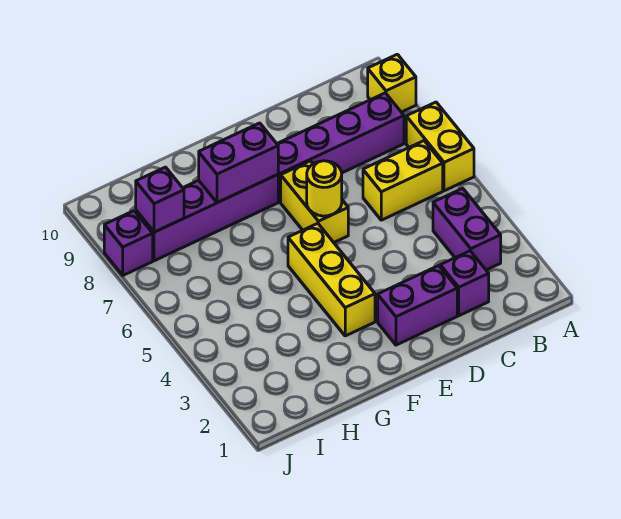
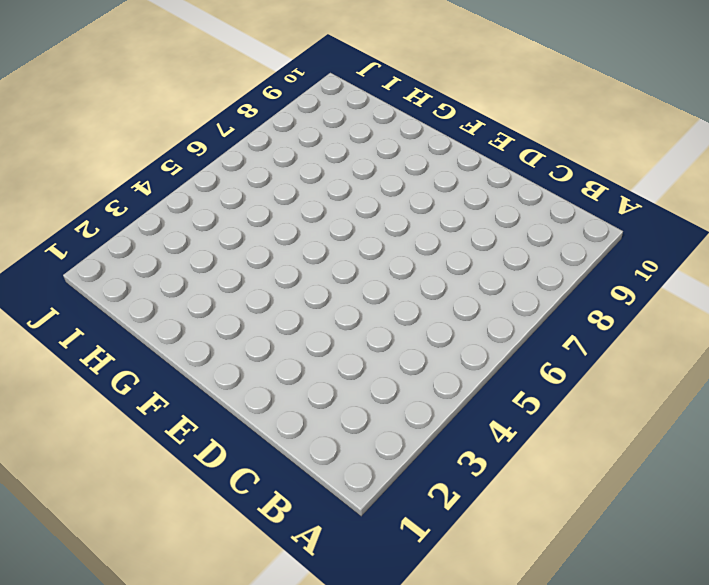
none -> yellow 1x2 brick [406,102,474,191]
none -> yellow 1x1 brick [368,54,416,112]
none -> purple 1x2 brick [433,188,501,270]

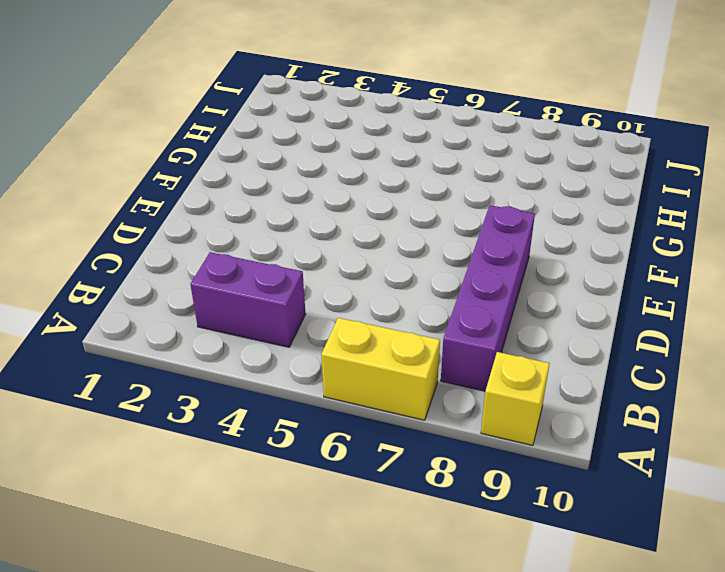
none -> yellow 1x2 brick [363,141,443,220]
none -> purple 1x1 brick [440,251,489,316]
none -> purple 1x2 brick [378,266,457,345]

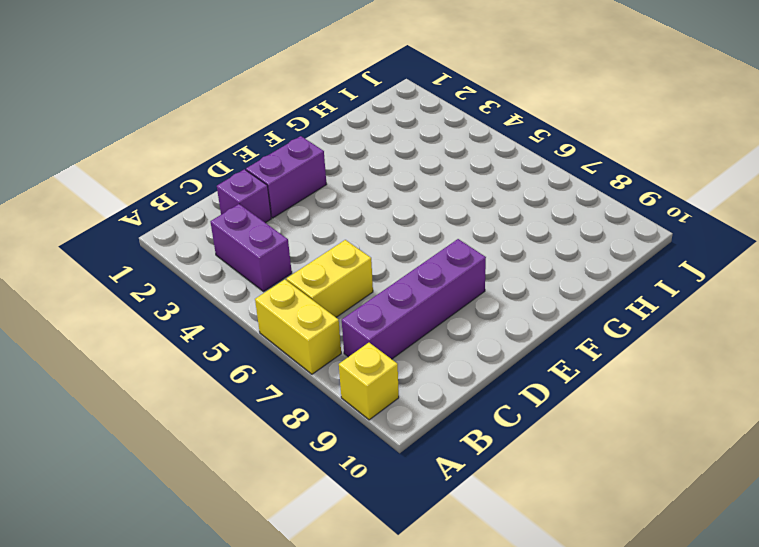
none -> yellow 1x2 brick [281,161,348,242]
none -> yellow 1x3 brick [288,223,375,336]
none -> purple 1x4 brick [136,175,278,261]

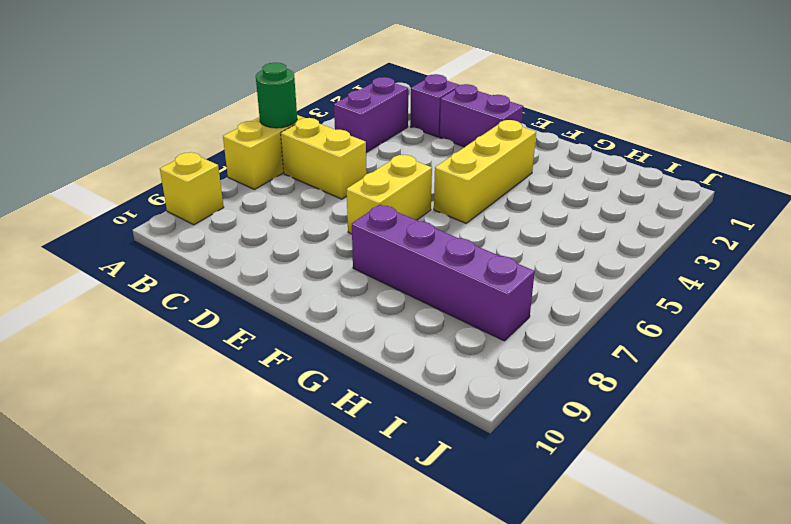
green 1x1 round brick [256,63,297,128] -> none
none -> purple 1x4 brick [277,93,404,202]
none -> purple 1x1 brick [104,211,153,275]
none -> yellow 1x1 round brick [307,161,342,216]

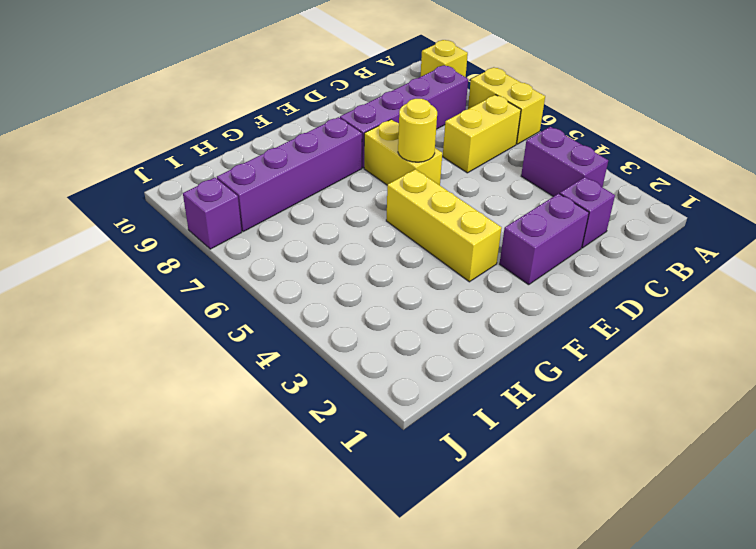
none -> purple 1x2 brick [199,123,278,203]
none -> purple 1x1 brick [136,167,184,232]

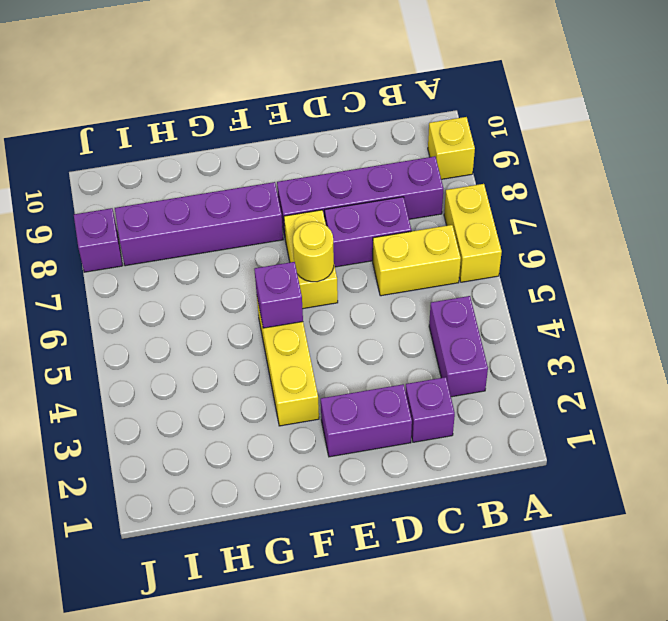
purple 1x2 brick [325,197,411,267] -> purple 1x2 brick moved to [199,123,278,203]
purple 1x1 brick [254,262,303,328] -> purple 1x1 brick moved to [136,167,184,232]

